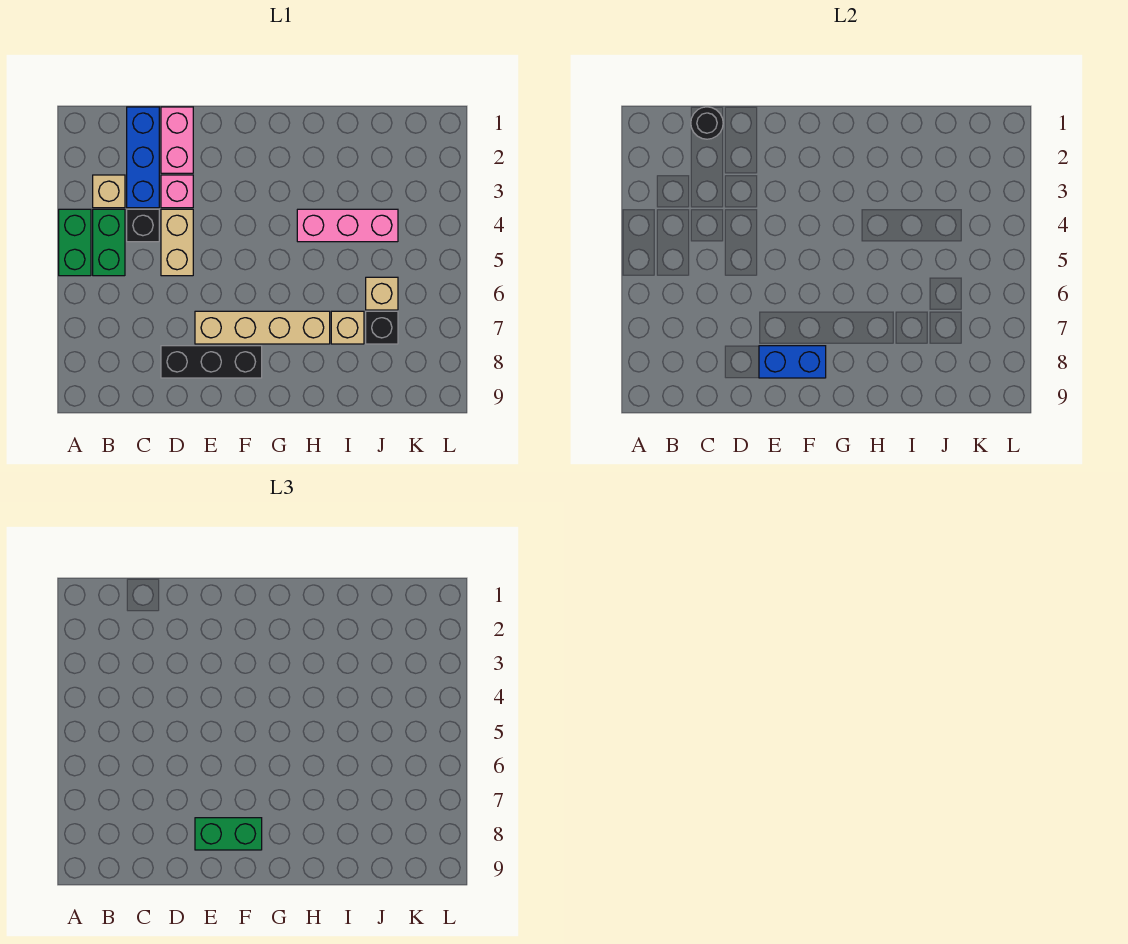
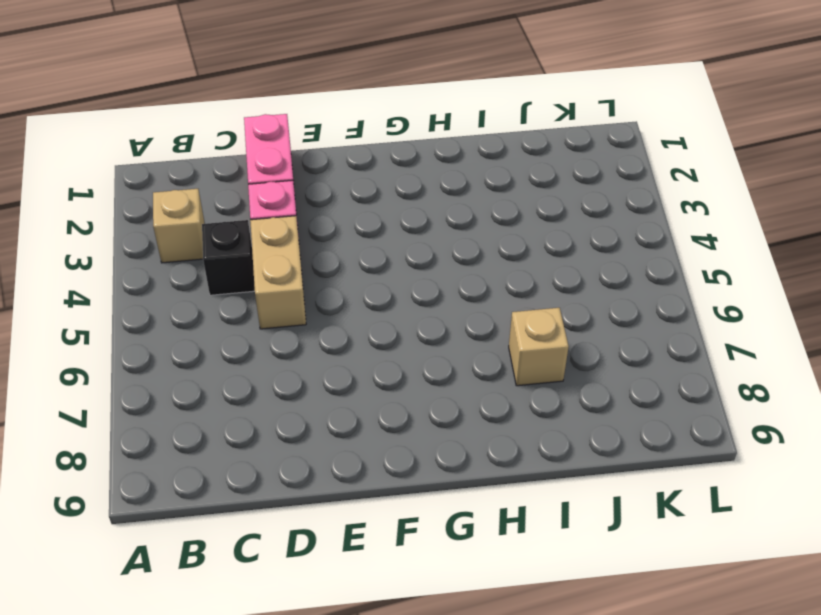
none -> green 1x2 brick [59,209,91,276]
none -> green 1x2 brick [93,209,125,276]
none -> blue 1x3 brick [127,107,159,208]

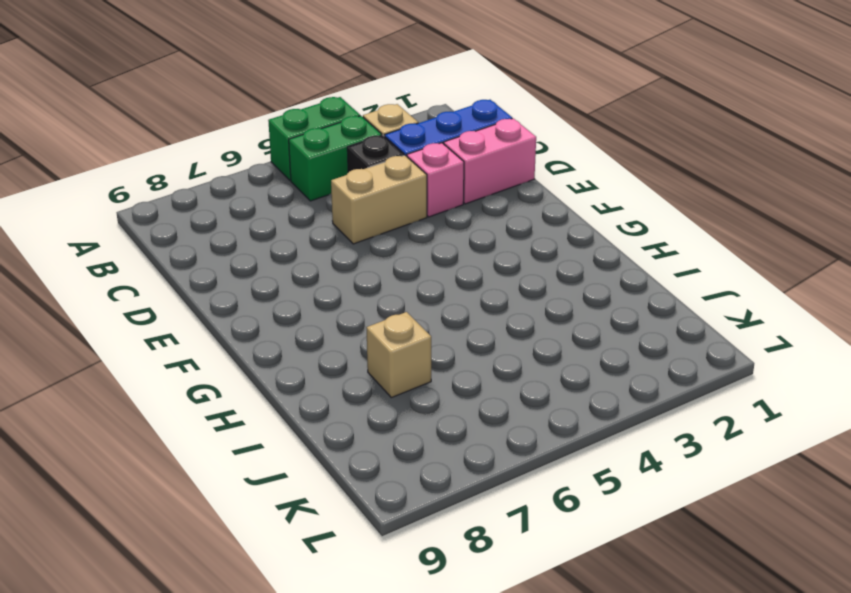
none -> black 1x3 brick [161,346,262,378]
none -> tan 1x4 brick [195,311,330,344]
none -> pink 1x3 brick [297,209,398,242]

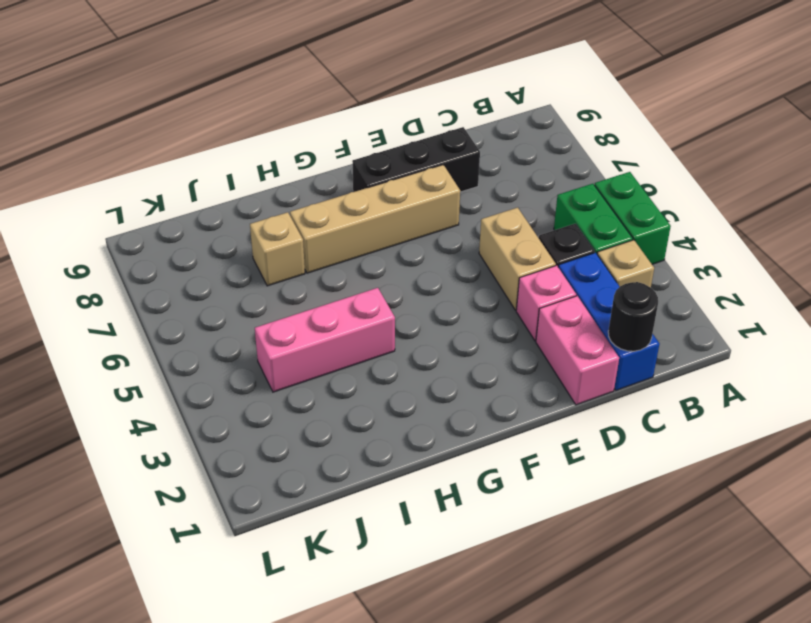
none -> tan 1x1 brick [366,277,398,310]
none -> black 1x1 brick [366,311,398,344]
none -> blue 1x2 brick [759,346,826,378]

